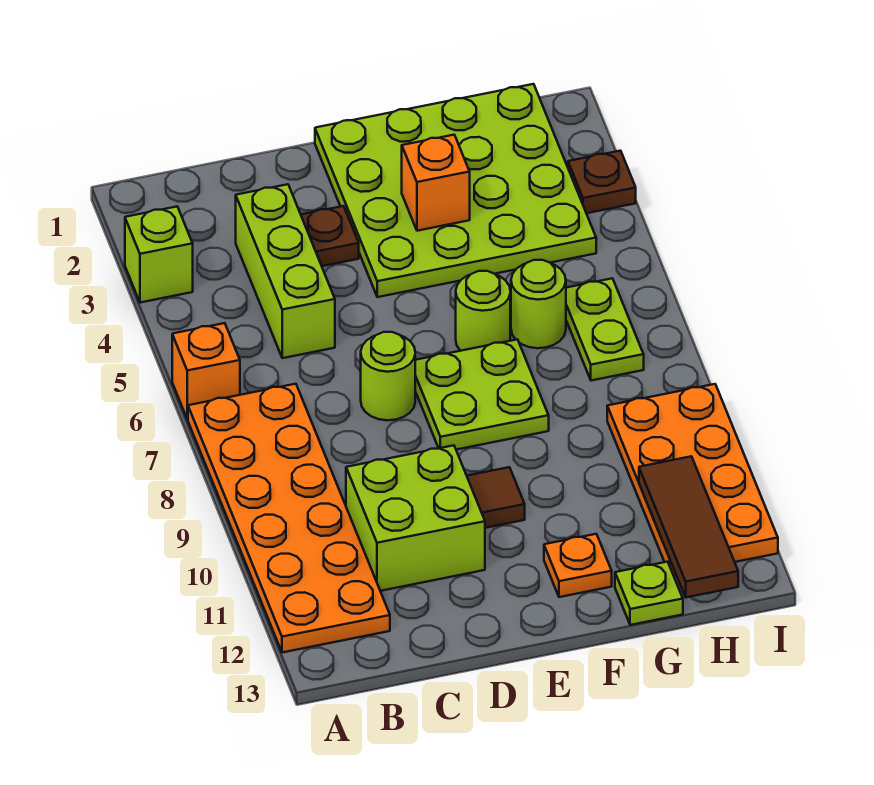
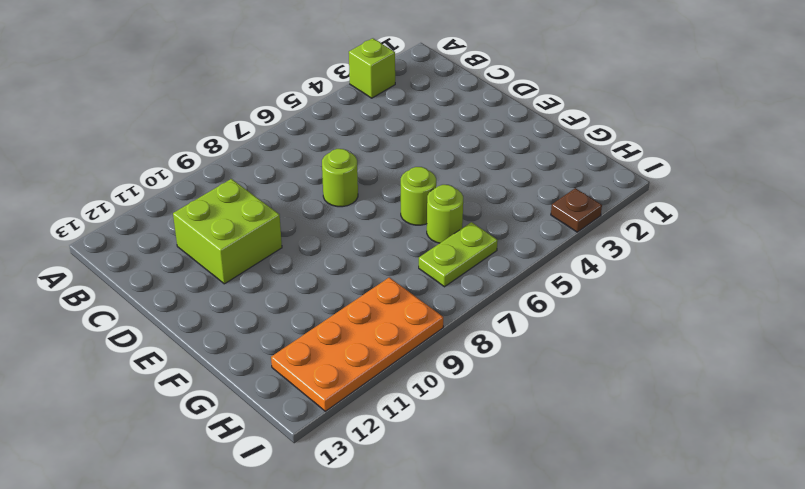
none -> orange 1x1 brick [172,323,240,419]
none -> orange 2x6 plate [188,384,390,653]
none -> lime 1x3 brick [236,184,335,358]

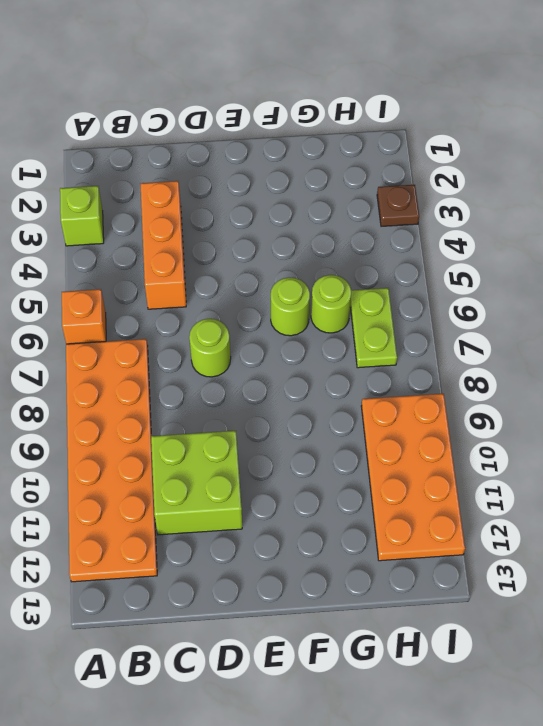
orange 1x3 brick [141,181,186,309] -> lime 1x3 brick [236,184,335,358]
none -> brown 1x1 plate [301,206,359,266]
none -> lime 4x4 plate [315,84,596,297]
none -> lime 2x2 plate [415,339,549,450]

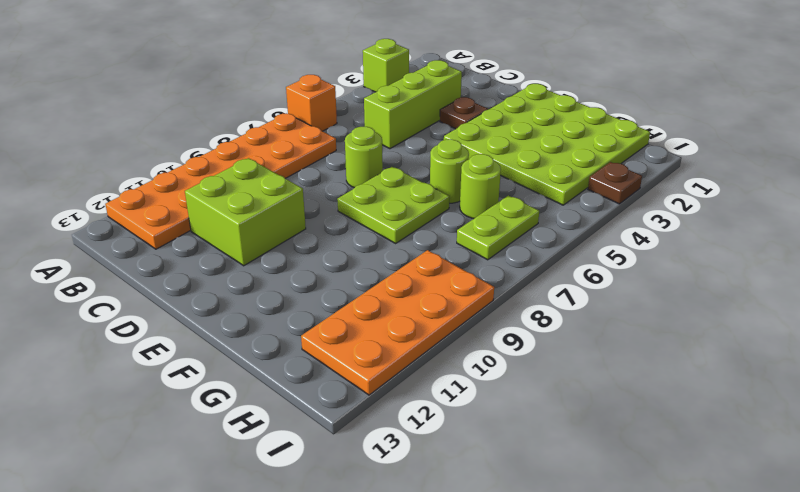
none -> brown 1x1 tile [467,467,525,528]
none -> orange 1x1 plate [544,534,612,597]
none -> lime 1x1 plate [615,562,683,625]

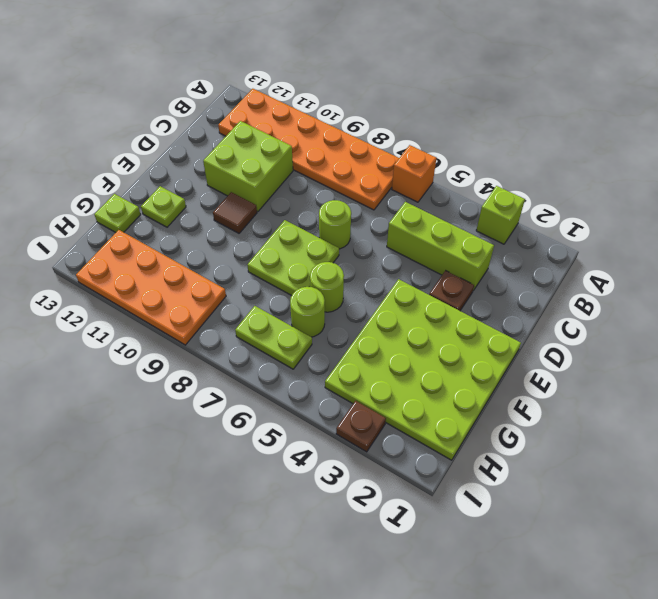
lime 1x1 plate [141,186,186,227] -> orange 1x1 plate [544,534,612,597]
none -> orange 1x1 brick [402,135,470,231]
none -> brown 1x3 tile [639,456,738,597]

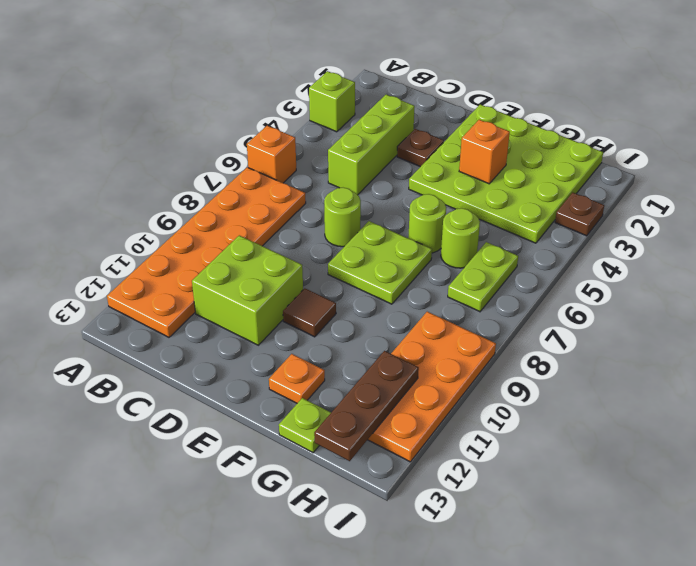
brown 1x3 plate [314,351,419,461] -> brown 1x3 tile [639,456,738,597]

